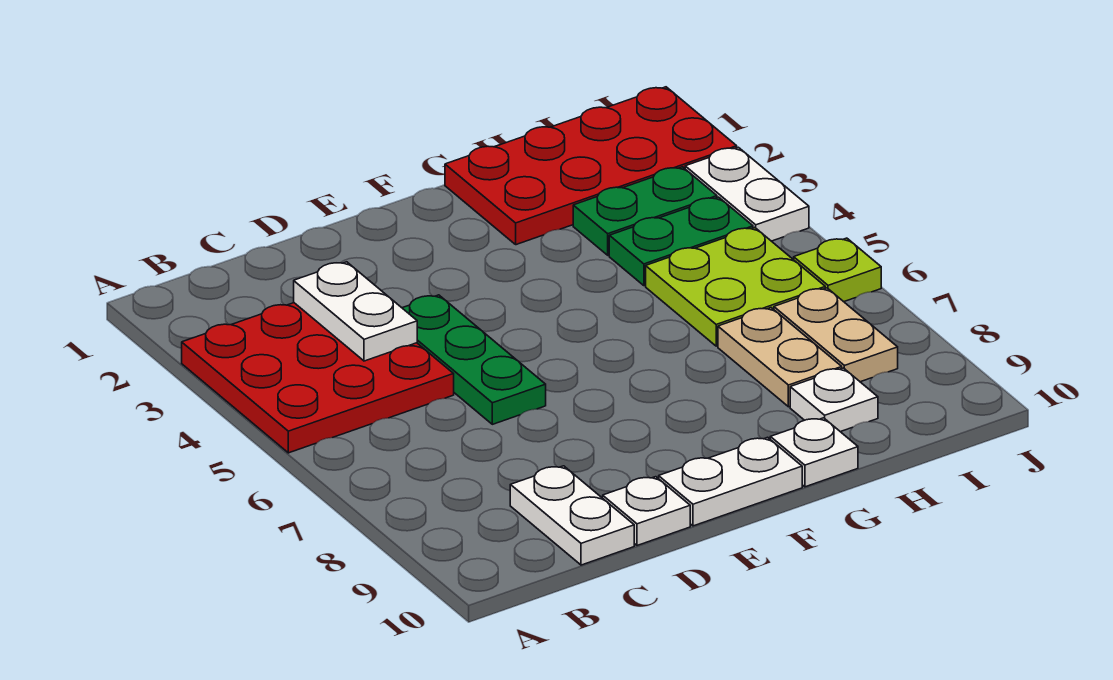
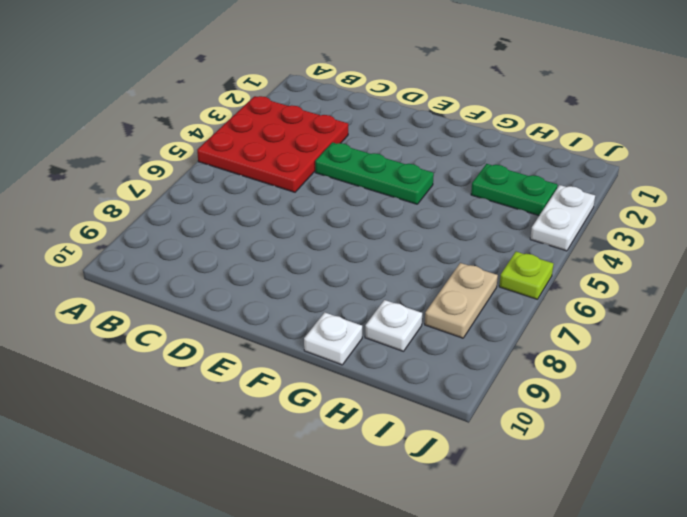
green 1x3 plate [315,143,434,204] -> green 1x3 plate turned to [403,295,546,424]
none -> white 1x2 plate [510,466,634,565]
none -> white 1x1 plate [603,477,690,546]
none -> white 1x2 plate [659,437,802,526]

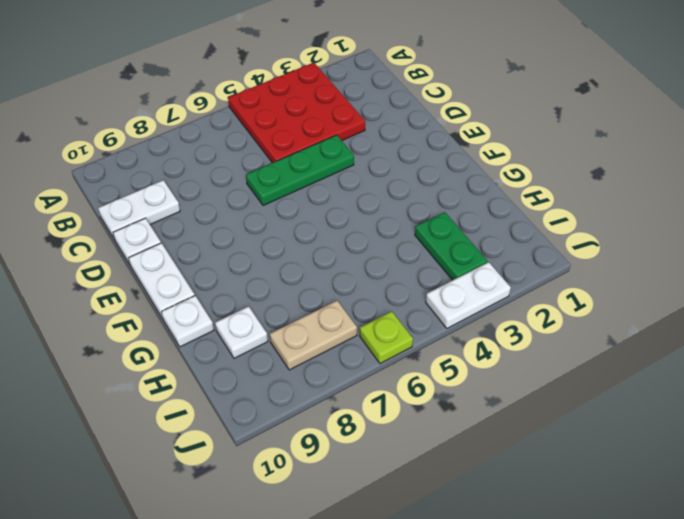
none -> red 2x4 plate [445,87,737,245]
none -> green 1x2 plate [609,197,753,286]
none -> lime 2x2 plate [646,227,825,346]

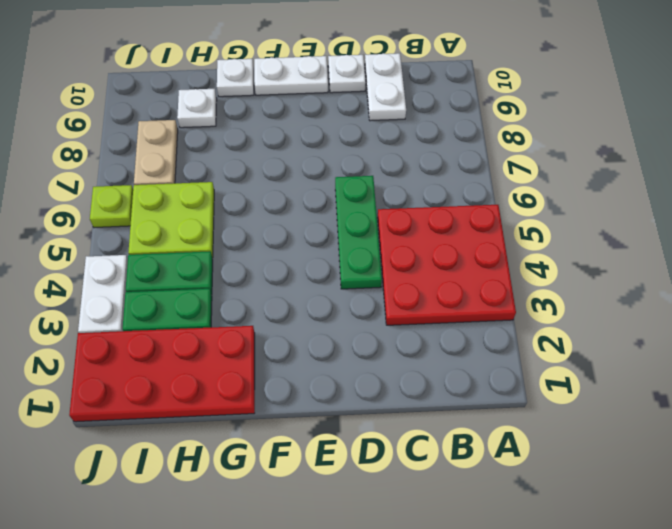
none -> tan 1x2 plate [718,308,842,407]
none -> white 1x2 plate [294,262,417,361]

